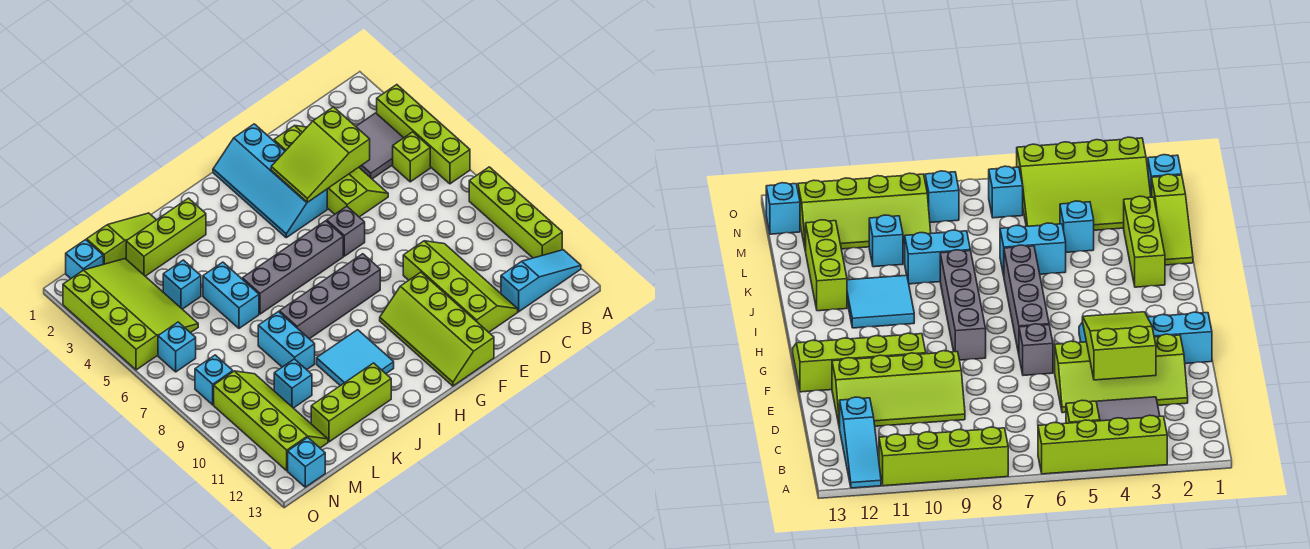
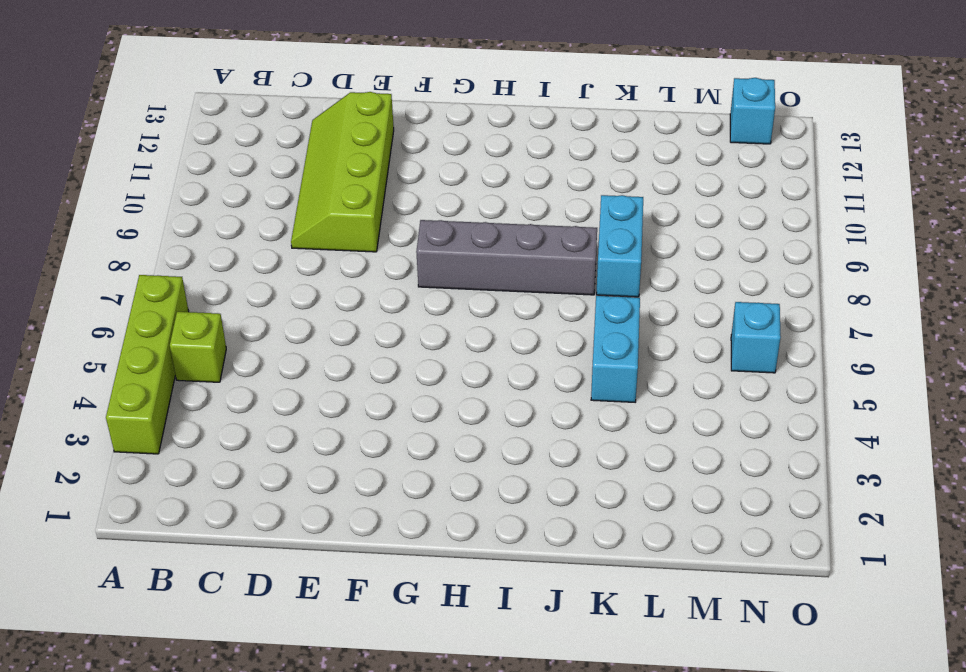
none -> lime 1x4 brick [469,167,562,258]
none -> cyan 1x3 slope [501,250,581,312]
none -> grey 2x2 tile [356,113,403,179]

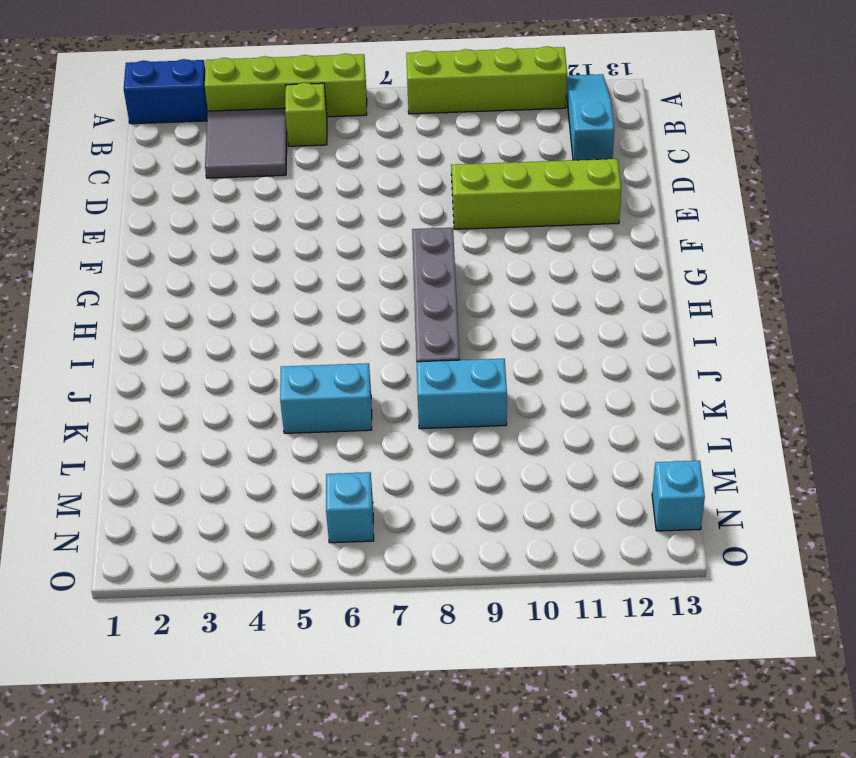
blue 1x2 brick [124,59,208,124] -> none
none -> lime 2x4 slope [274,125,388,217]
none -> cyan 2x4 slope [213,124,327,238]
none -> grey 1x1 brick [327,206,365,256]

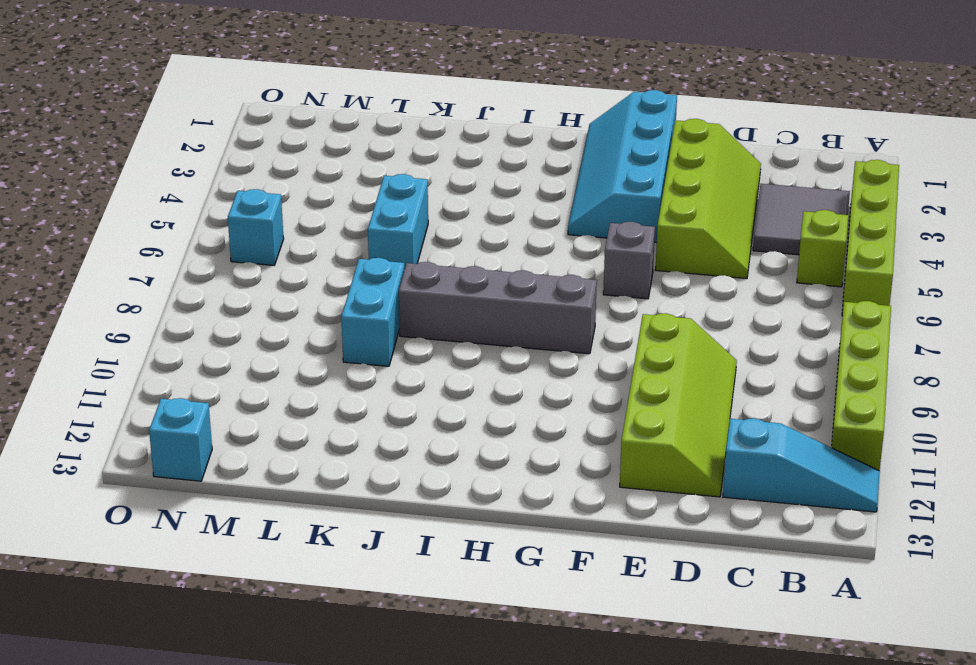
none -> lime 2x4 slope [380,272,494,386]
none -> grey 1x4 brick [242,221,343,314]
none -> cyan 2x2 tile [317,330,394,386]

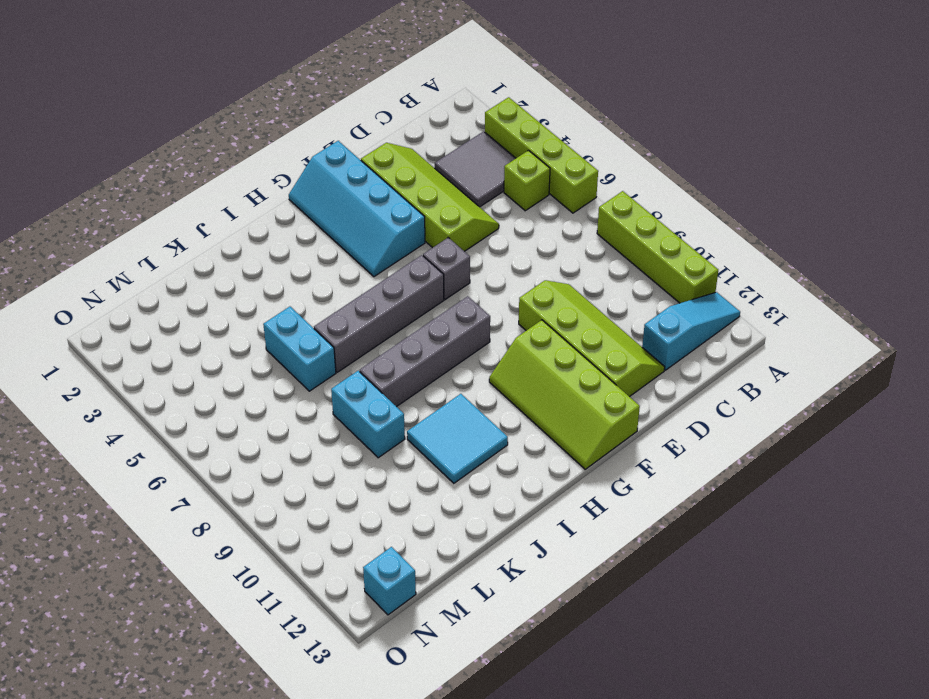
none -> lime 1x3 brick [126,198,206,276]
none -> lime 1x3 brick [311,363,391,442]
none -> lime 1x3 slope [87,213,156,264]

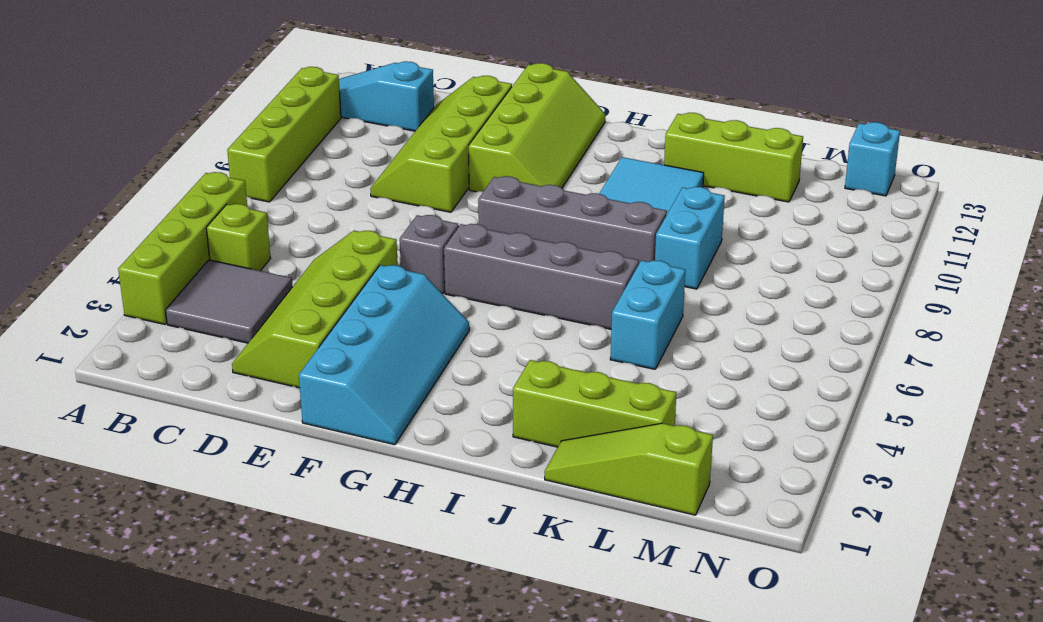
none -> cyan 1x1 brick [163,260,201,309]
none -> cyan 1x1 brick [274,359,312,408]
none -> lime 3x4 slope [63,259,198,370]

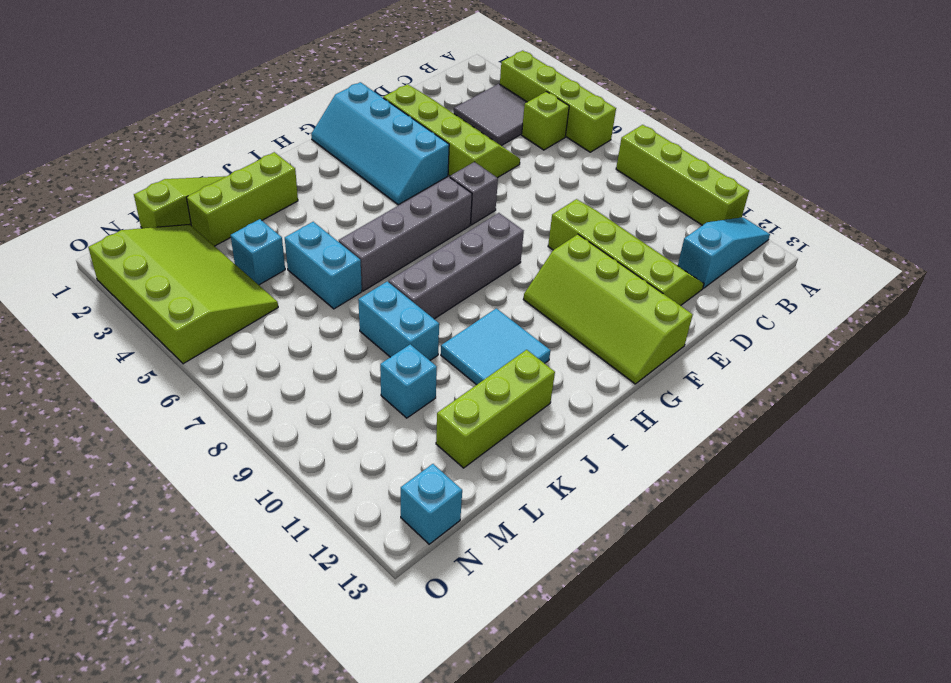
none -> lime 2x4 slope [214,371,328,471]
none -> cyan 1x1 brick [66,240,103,278]
none -> cyan 1x1 brick [158,322,196,372]

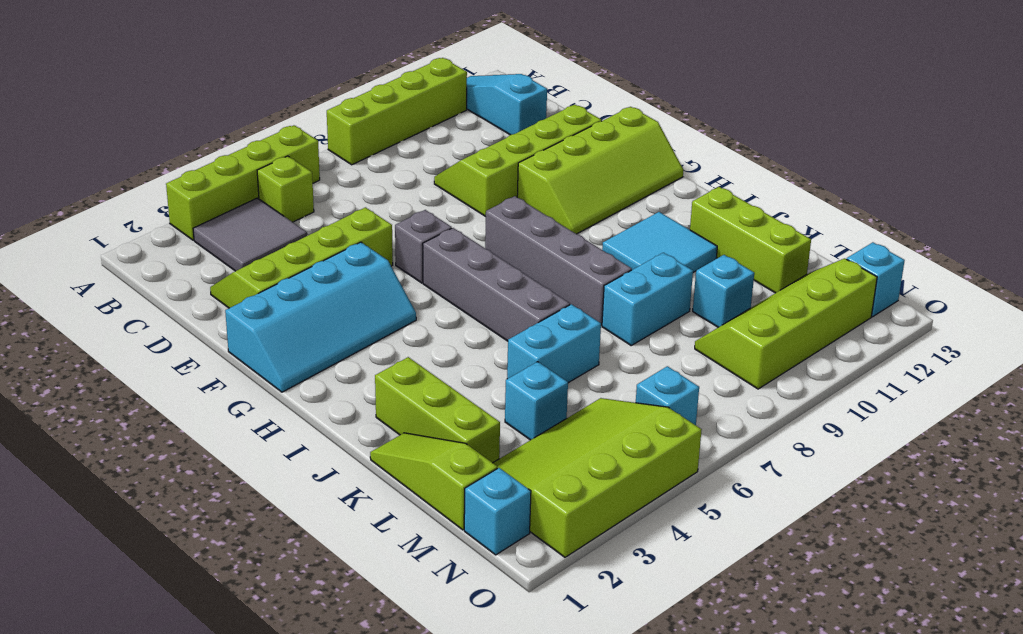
none -> cyan 1x1 brick [195,355,233,405]
none -> lime 2x3 slope [271,107,370,202]

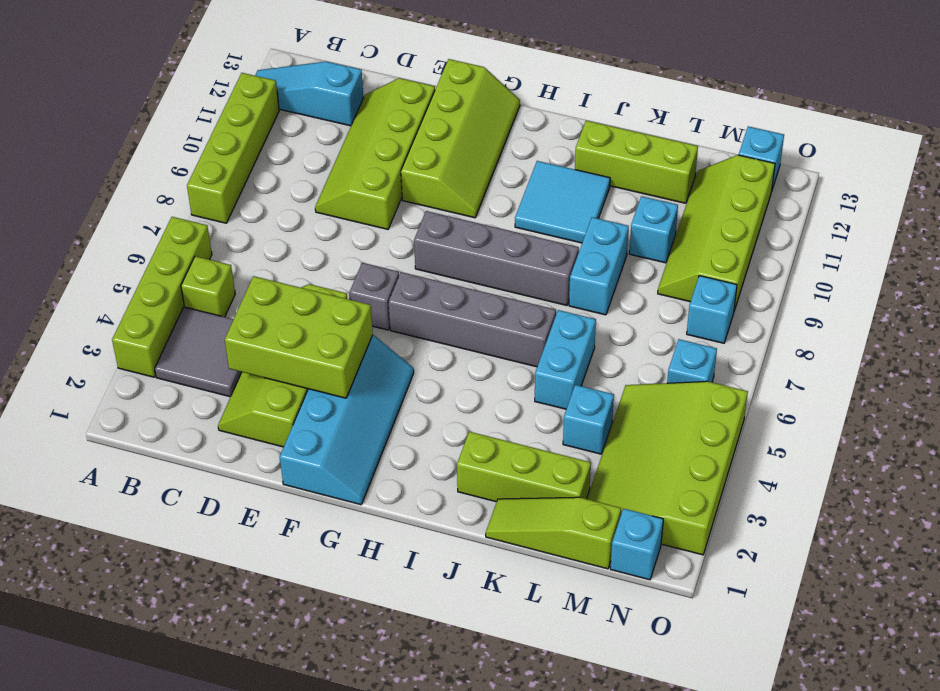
lime 2x3 brick [225,276,373,398] -> lime 2x3 slope [271,107,370,202]

